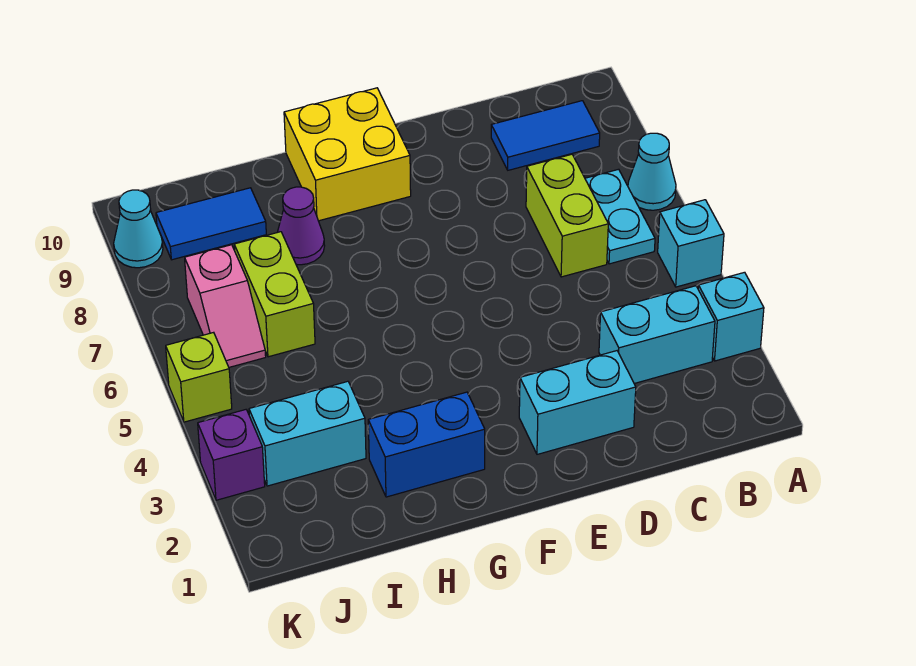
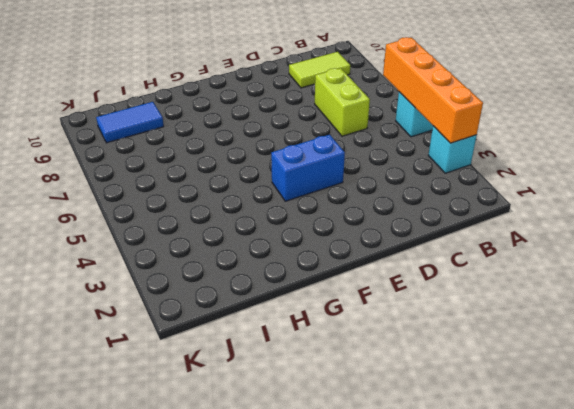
orange 1x4 brick [383,37,483,143] -> none
lime 1x2 tile [289,52,350,88] -> blue 1x2 tile [491,101,600,170]
blue 1x2 brick [271,135,345,201] -> blue 1x2 brick moved to [368,392,485,497]
none -> cyan 1x1 cone [628,133,676,210]
none -> cyan 1x2 brick [599,286,715,384]
none -> cyan 1x2 plate [585,169,655,264]

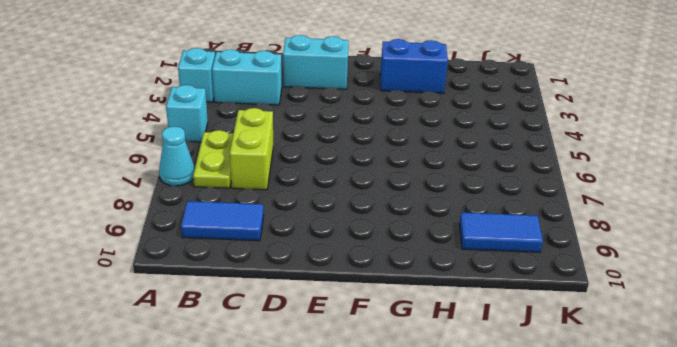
lime 1x2 plate [193,130,233,188] -> cyan 1x2 plate [585,169,655,264]
none -> yellow 2x2 brick [284,88,411,221]
none -> purple 1x1 cone [278,187,325,265]
none -> cyan 1x2 brick [249,381,366,486]

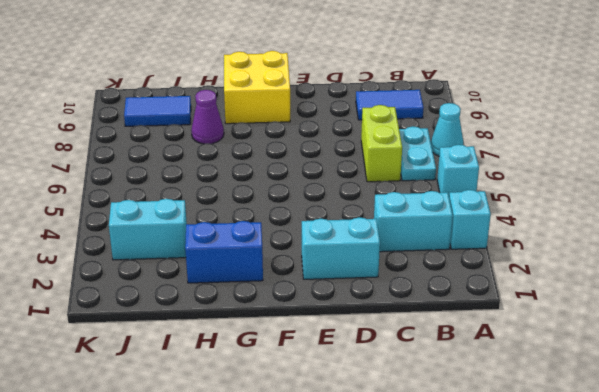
none -> lime 1x2 brick [234,232,315,357]
none -> pink 1x2 slope [185,245,266,367]
none -> purple 1x1 brick [198,410,265,500]

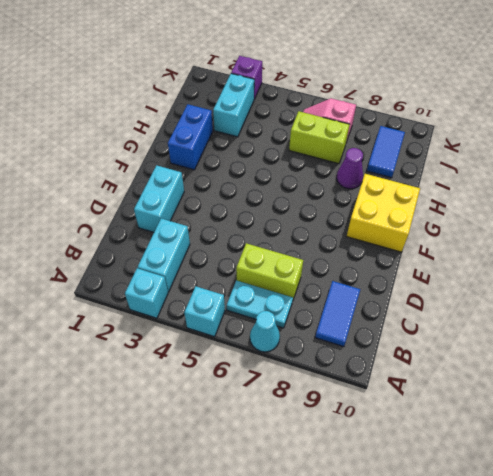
none -> lime 1x1 brick [166,332,232,422]
none -> cyan 1x1 cone [114,190,163,268]

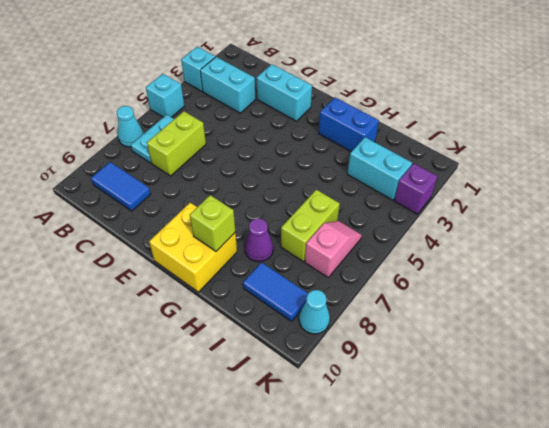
lime 1x1 brick [190,195,235,251] -> lime 1x1 brick moved to [166,332,232,422]

